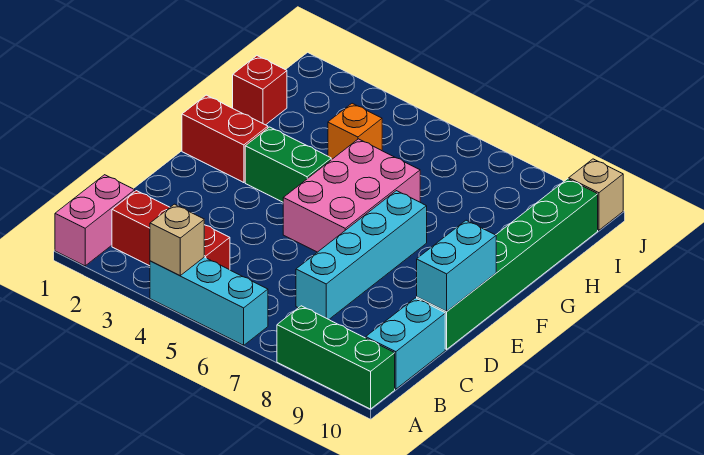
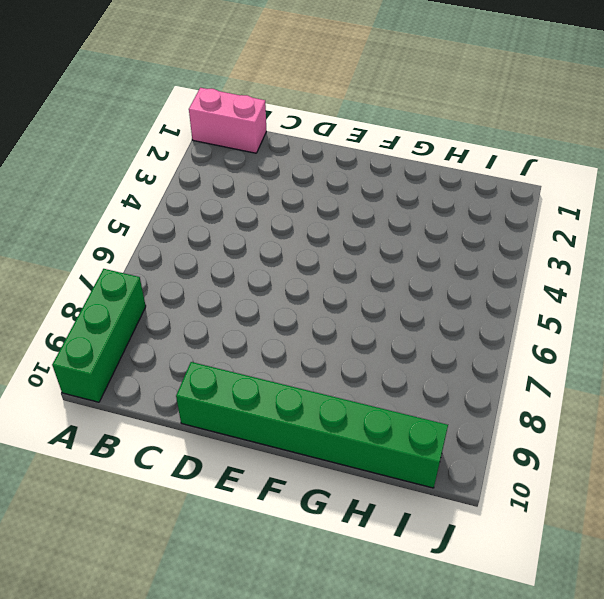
none -> cyan 1x3 brick [150,257,268,345]
none -> red 1x3 brick [112,191,230,270]
none -> cyan 1x2 brick [366,298,445,389]

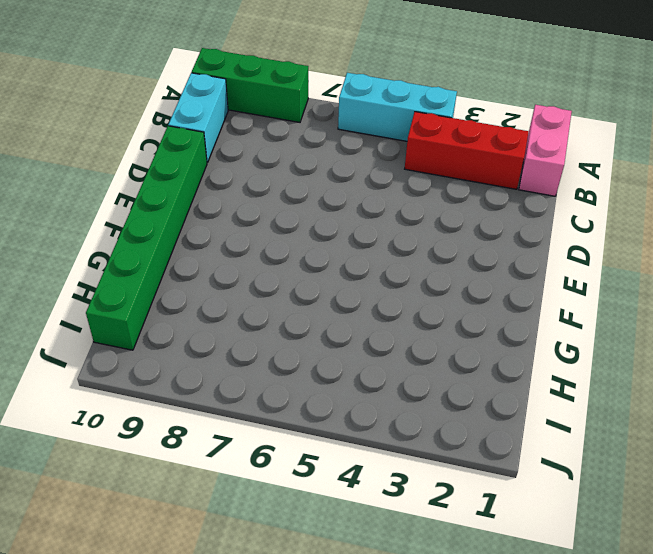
none -> cyan 1x4 brick [296,191,427,319]
none -> pink 2x3 brick [283,139,420,252]
none -> red 1x2 brick [182,95,268,183]

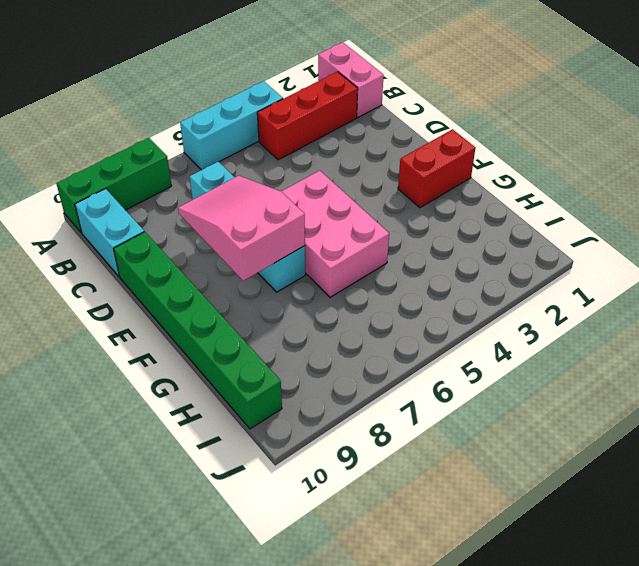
pink 2x3 slope [178,176,305,281] -> none
none -> green 1x2 brick [245,127,331,202]
none -> red 1x1 brick [233,56,287,125]
none -> orange 1x1 brick [328,103,382,160]

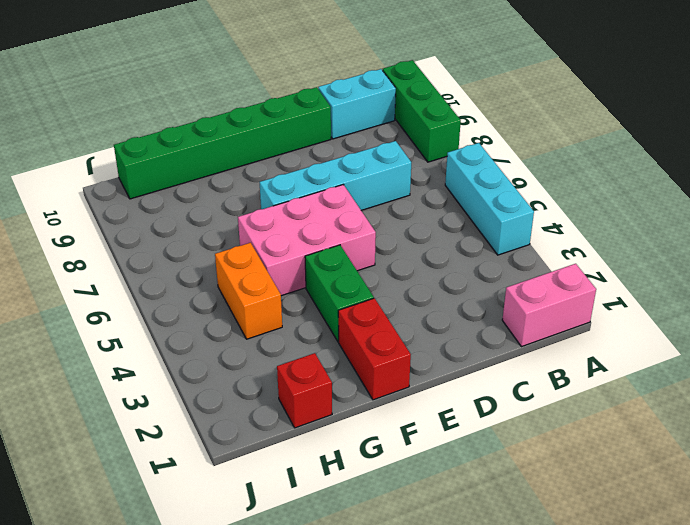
orange 1x2 brick [215,243,282,339] -> orange 1x1 brick [328,103,382,160]
none -> red 1x3 brick [112,191,230,270]
none -> tan 1x1 brick [569,159,623,230]
none -> tan 1x1 brick [150,204,204,276]

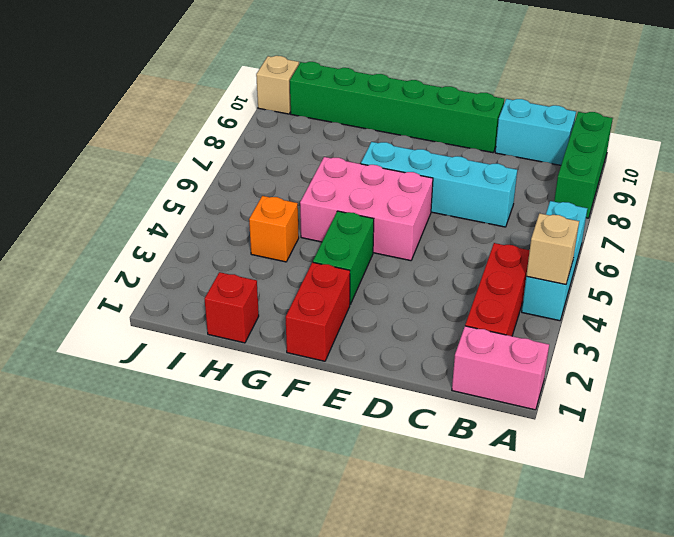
none -> cyan 1x2 brick [417,220,496,312]

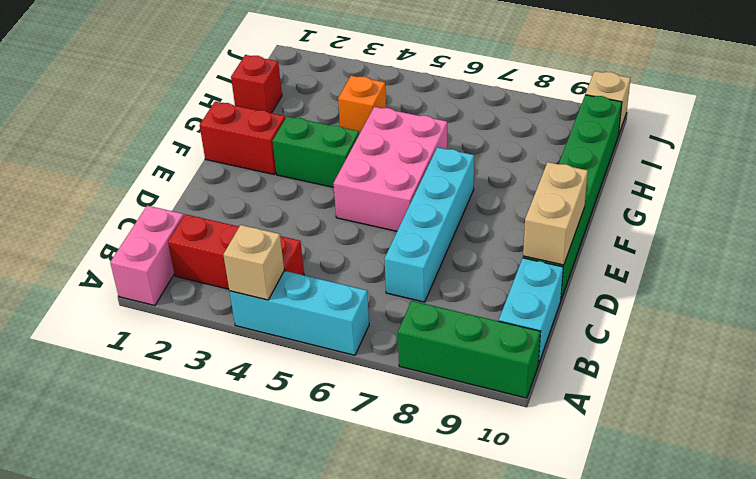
tan 1x2 brick [523,162,588,265] -> cyan 1x2 brick [417,220,496,312]

